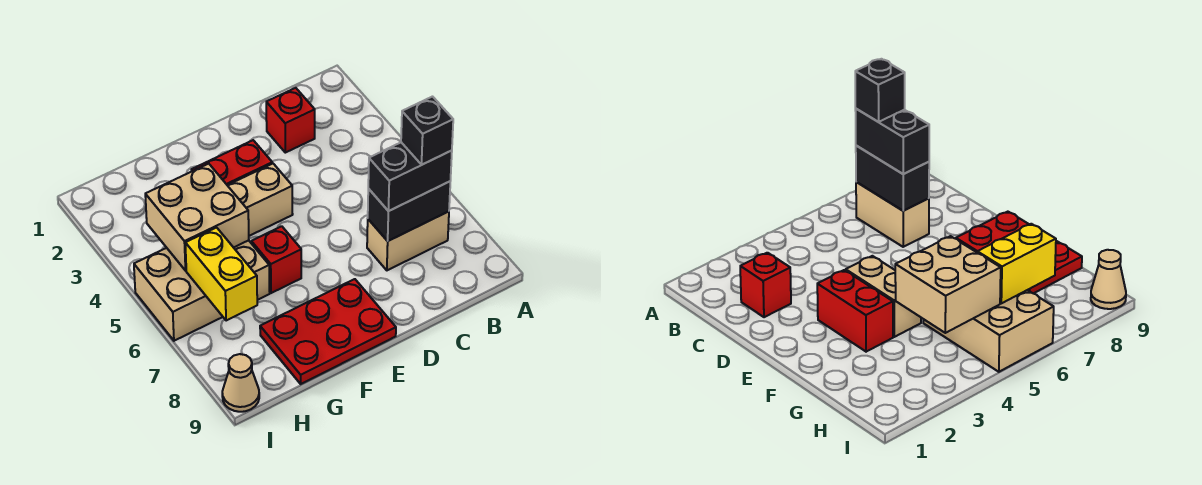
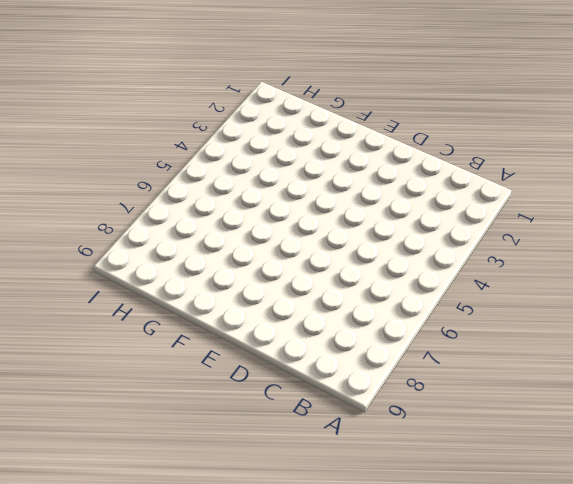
none -> tan 1x2 brick [367,211,449,270]
none -> red 1x1 brick [266,88,315,153]
none -> red 1x2 brick [192,140,272,185]

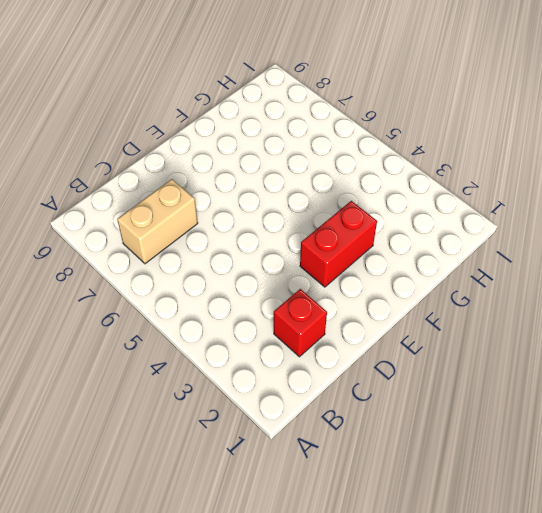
none -> tan 1x2 brick [227,163,293,236]
none -> red 2x3 plate [260,279,396,384]
none -> red 1x1 brick [251,226,301,293]

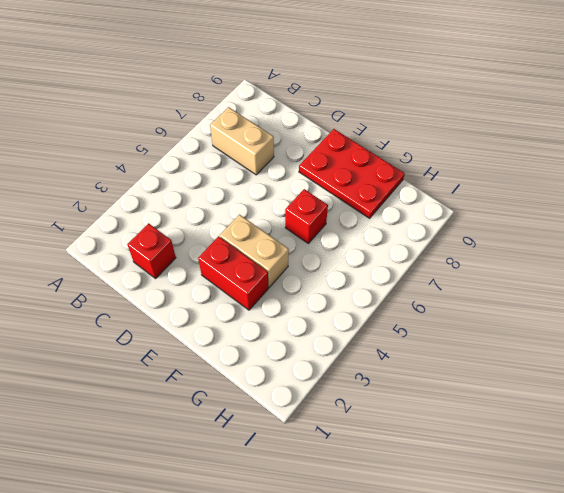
none -> tan 2x3 brick [134,240,270,341]
none -> tan 1x1 cone [222,354,259,412]
none -> black 1x2 brick [368,181,450,241]

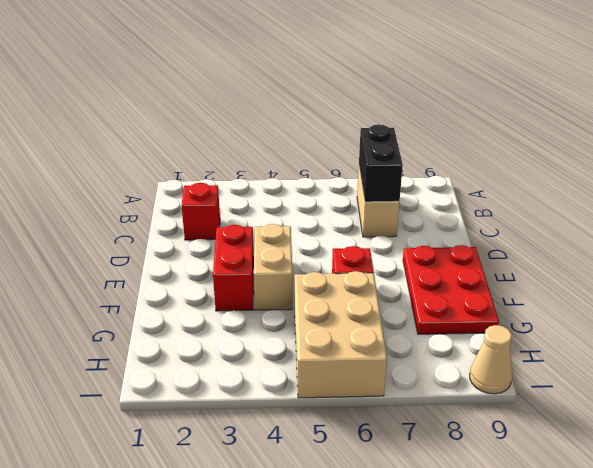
none -> tan 2x2 brick [145,164,249,271]
none -> yellow 1x2 brick [185,228,257,321]
none -> black 1x2 brick [368,142,452,211]

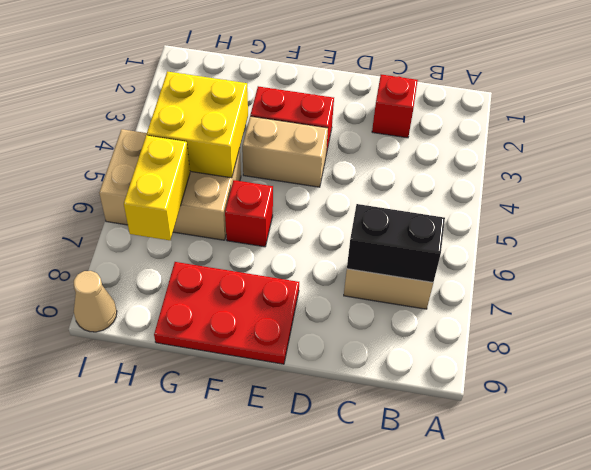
yellow 2x2 brick [147,71,248,178] -> tan 2x2 brick [145,164,249,271]
none -> black 1x2 brick [368,142,452,211]
none -> black 1x1 brick [401,97,453,165]

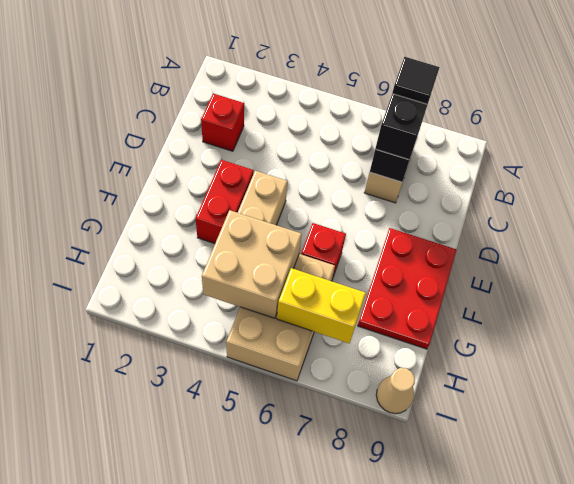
black 1x1 tile [392,57,440,104] -> black 1x1 brick [401,97,453,165]

